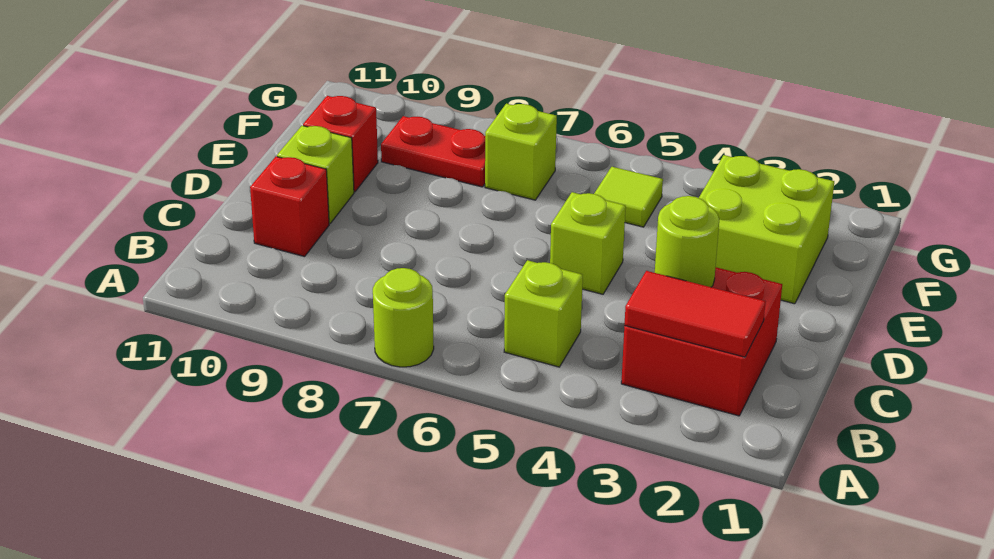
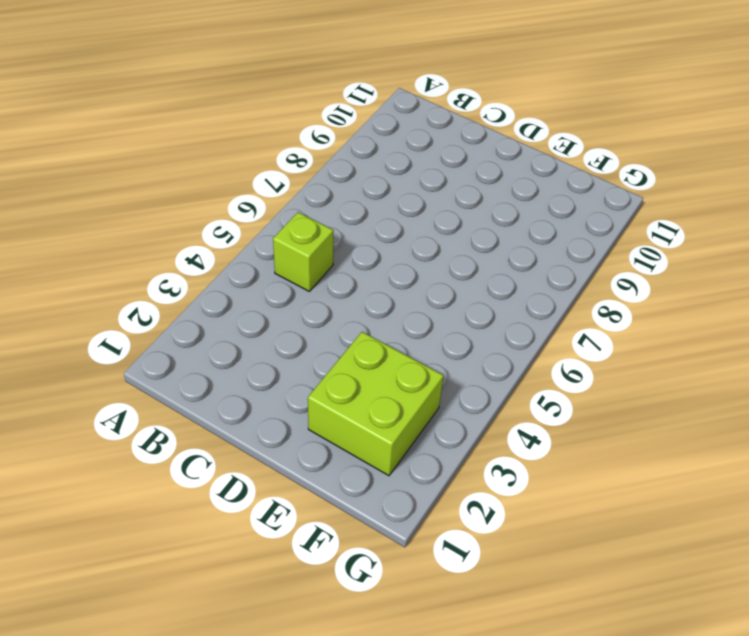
none -> lime 1x1 round brick [373,268,434,367]
none -> red 2x2 brick [621,267,782,416]
none -> red 1x1 brick [250,157,329,257]

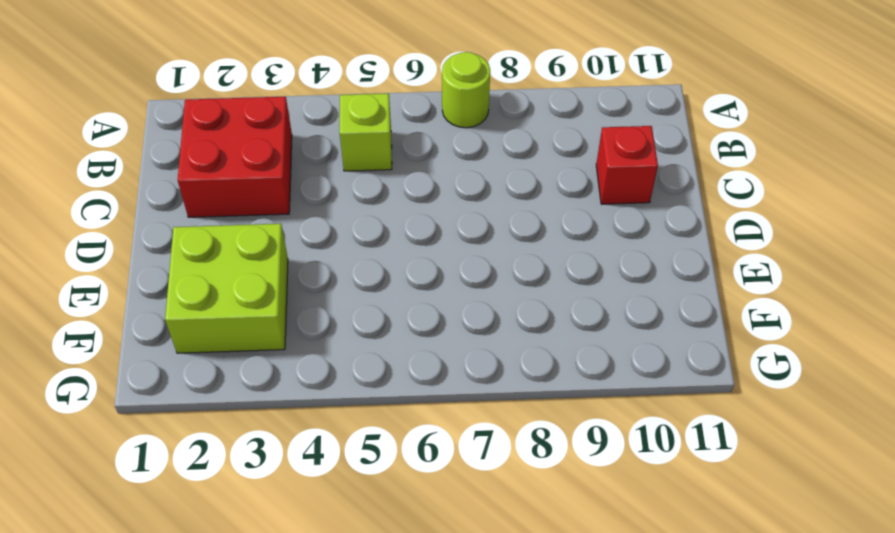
none -> lime 1x1 brick [550,192,626,294]
none -> lime 1x1 brick [277,126,354,223]
none -> red 1x1 brick [303,96,378,192]

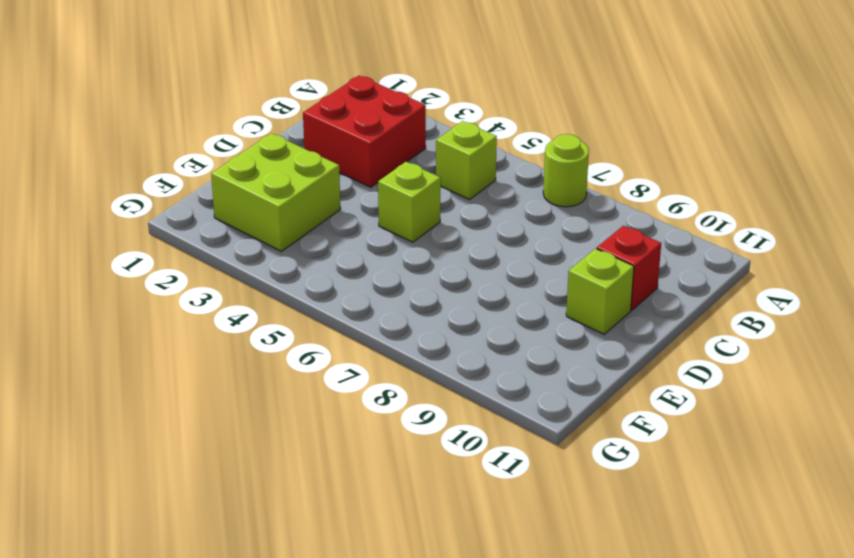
none -> red 1x1 brick [303,96,378,192]
none -> lime 1x1 tile [594,167,663,227]
none -> lime 1x1 brick [485,104,557,200]

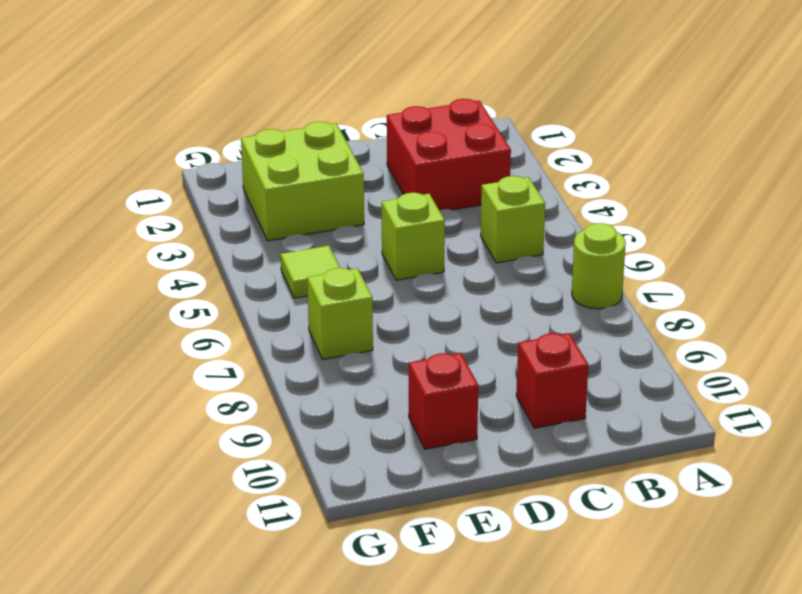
none -> lime 1x1 brick [277,126,354,223]
none -> red 1x2 plate [381,116,485,187]
none -> red 1x2 tile [624,271,766,357]

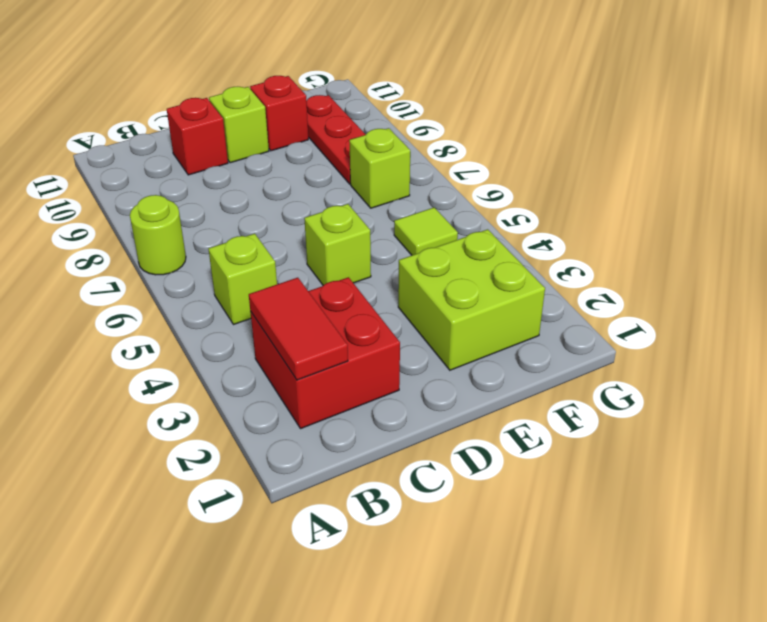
red 1x3 plate [306,95,366,184] -> red 1x2 plate [381,116,485,187]
none -> lime 1x1 round brick [655,196,719,287]

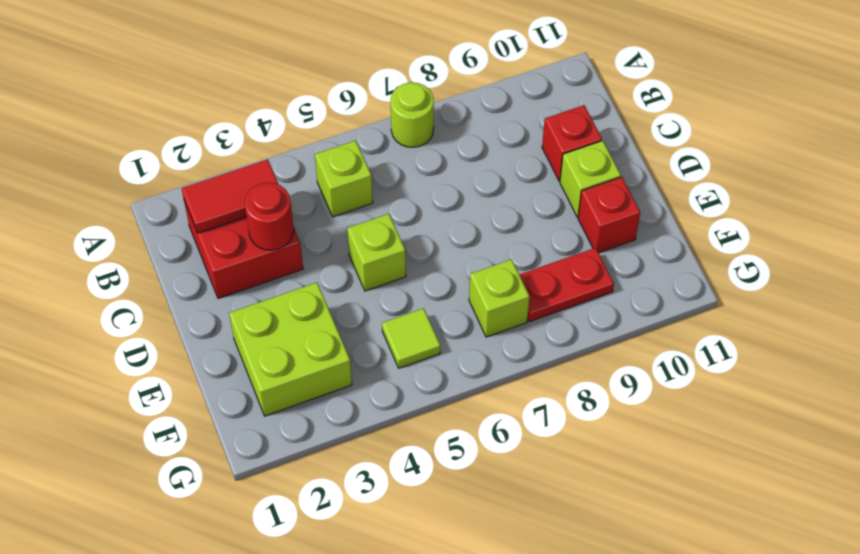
red 1x1 round brick [244,183,294,250] -> lime 1x1 round brick [655,196,719,287]

